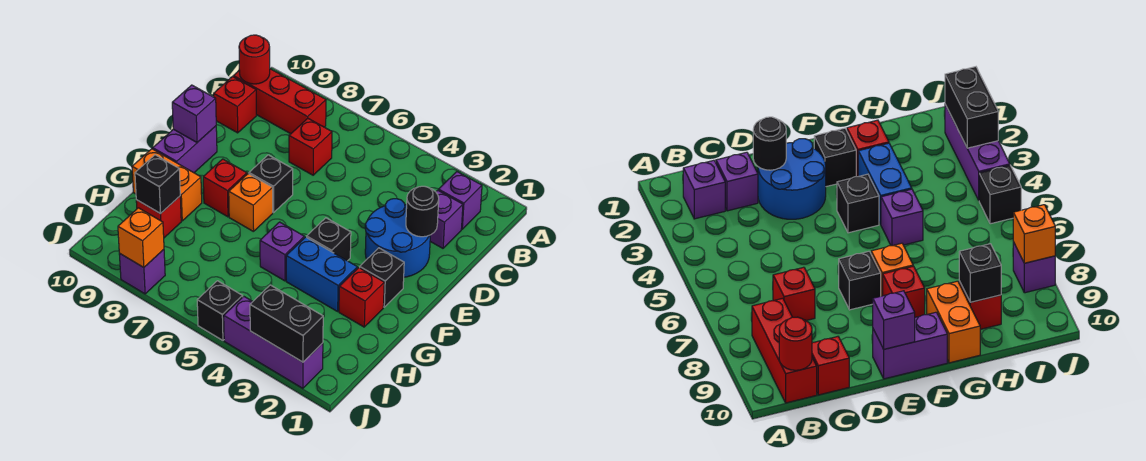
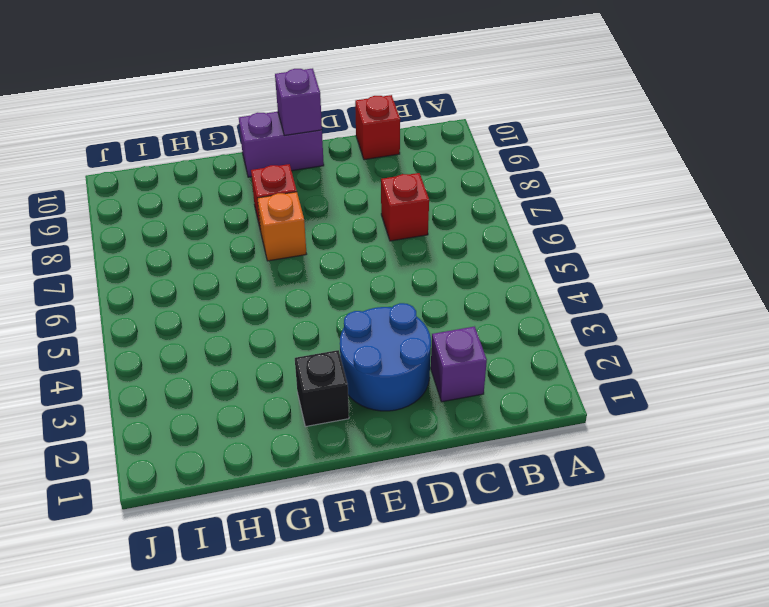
none -> purple 1x1 brick [439,172,482,229]
none -> red 1x3 brick [233,69,326,134]
none -> black 1x1 brick [249,155,293,213]

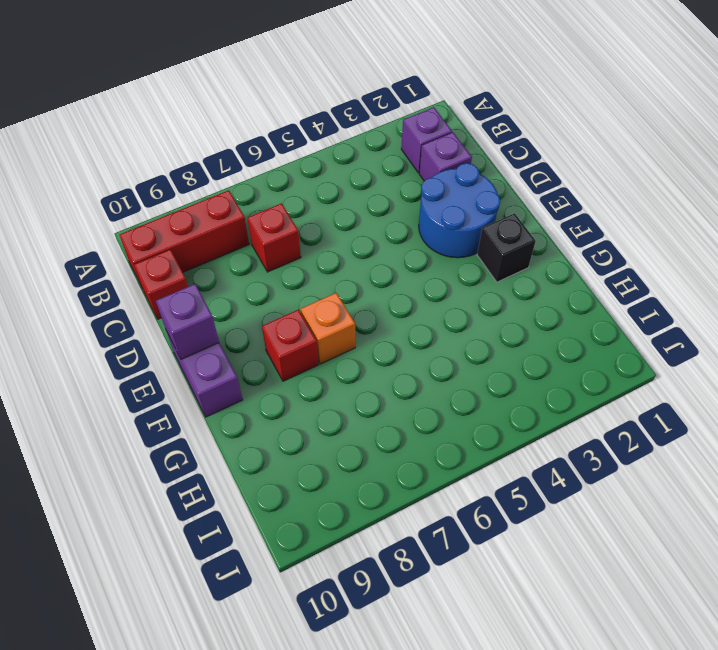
none -> black 1x1 brick [249,155,293,213]
none -> black 1x1 brick [307,218,351,261]
none -> red 1x1 brick [339,268,384,327]

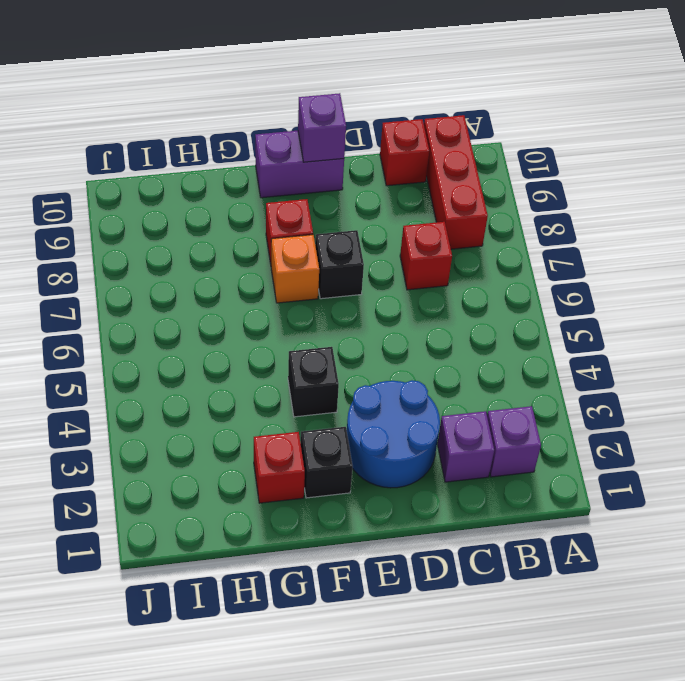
none -> blue 1x2 brick [286,237,357,311]
none -> purple 1x1 brick [260,222,304,281]
none -> orange 1x2 brick [132,149,202,221]

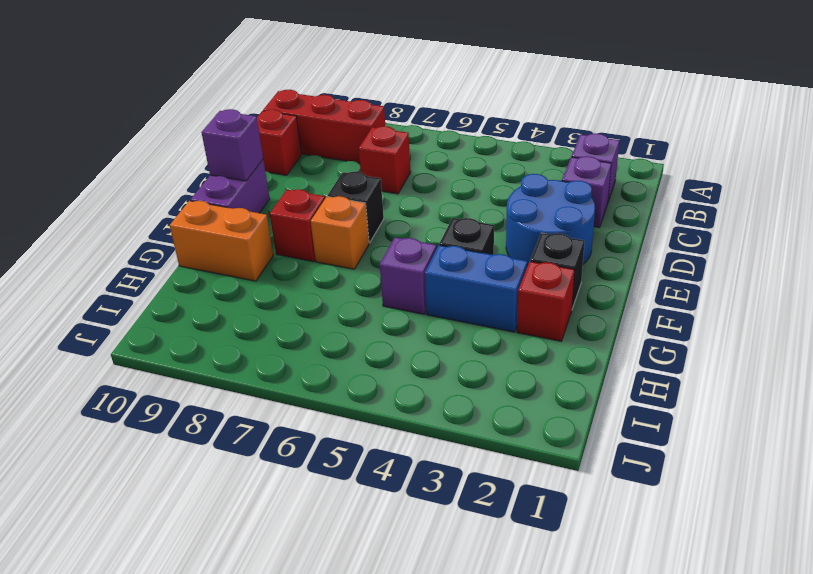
none -> red 1x1 brick [136,196,181,238]
none -> purple 1x3 brick [224,296,323,388]
none -> black 1x1 brick [197,281,243,340]

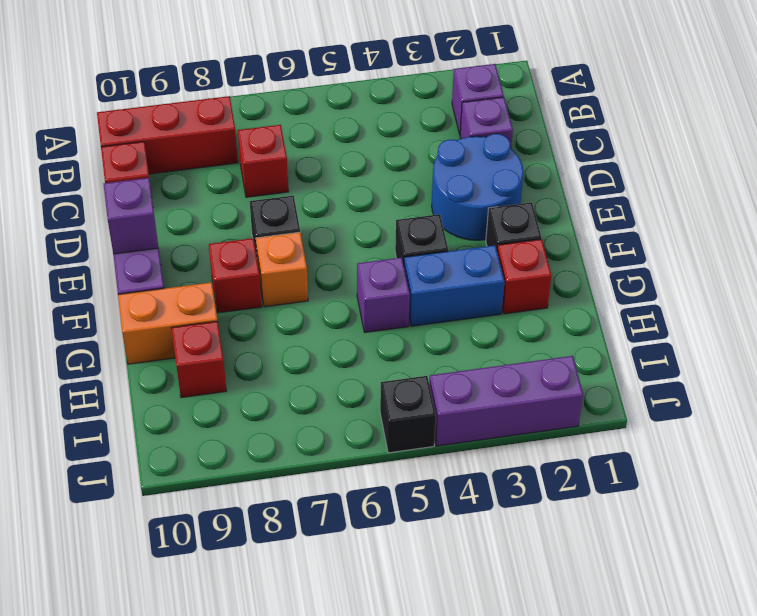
none -> purple 1x1 brick [119,250,165,294]
none -> red 1x1 round brick [239,35,270,84]
none -> black 1x1 round brick [406,186,439,237]

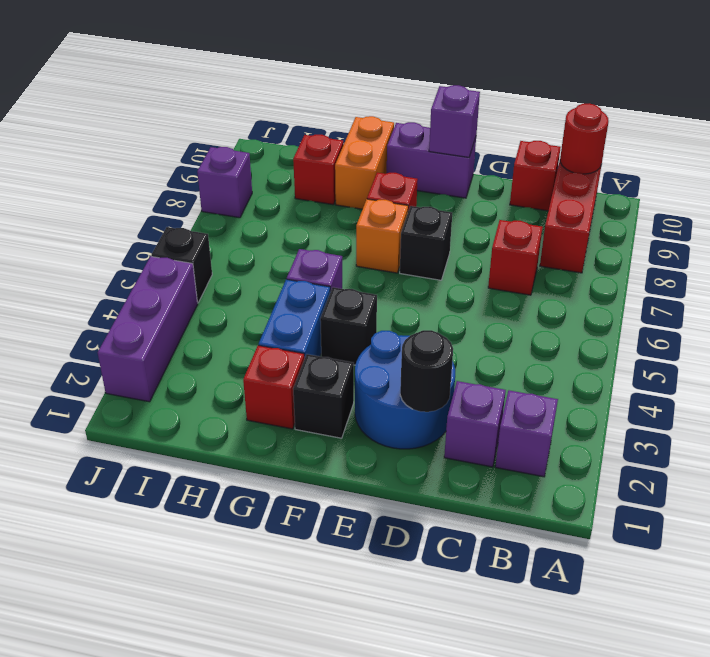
none -> black 1x1 brick [135,155,180,214]
none -> black 1x2 brick [250,285,323,362]
none -> orange 1x1 brick [118,208,164,268]

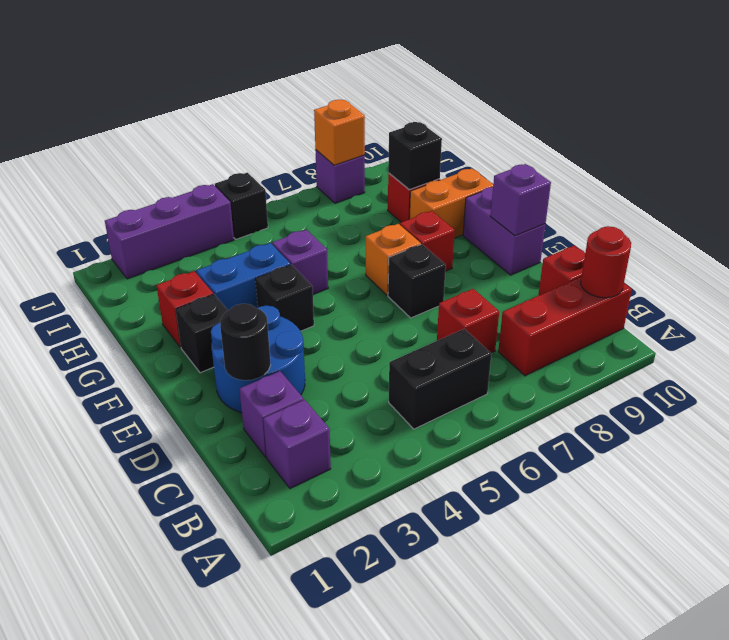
black 1x2 brick [389,329,491,429] -> black 1x2 brick moved to [250,285,323,362]

